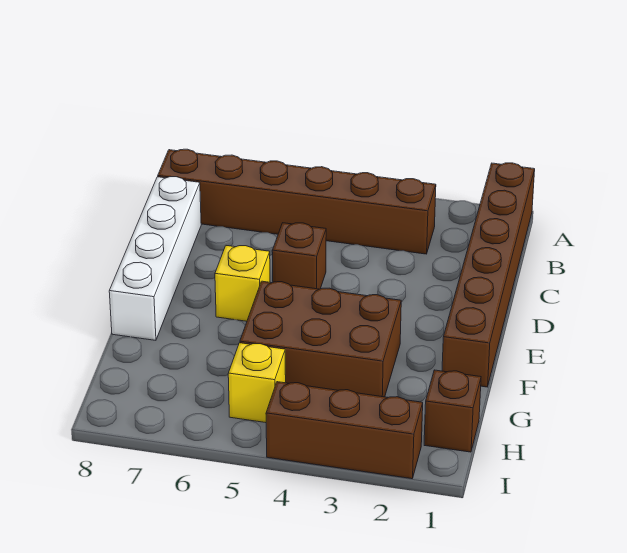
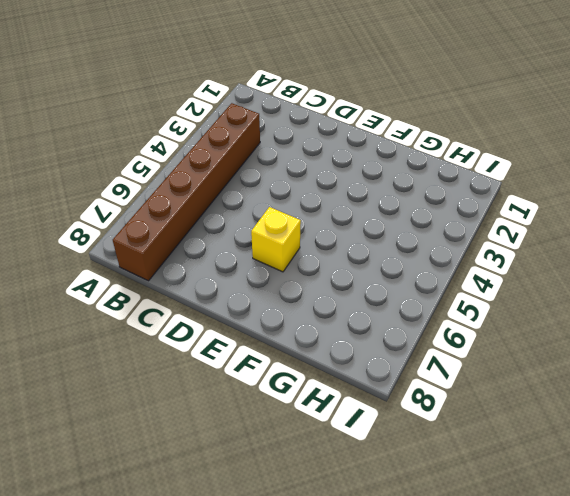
none -> brown 1x6 brick [442,163,535,387]
none -> white 1x4 brick [109,177,201,340]

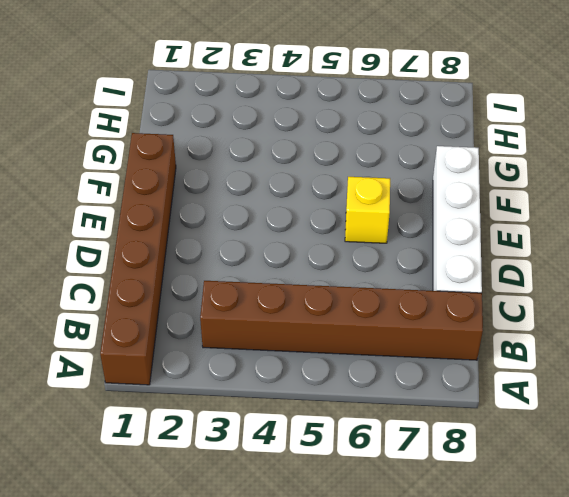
none -> brown 1x1 brick [272,223,326,289]
none -> brown 2x3 brick [240,281,401,397]

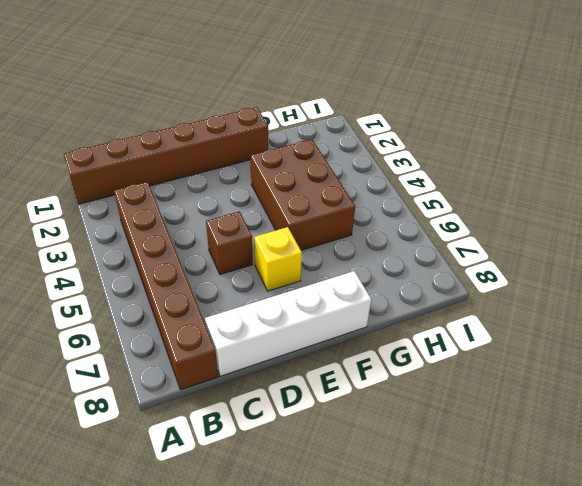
none -> brown 1x1 brick [424,370,481,452]
none -> yellow 1x1 brick [228,343,286,423]

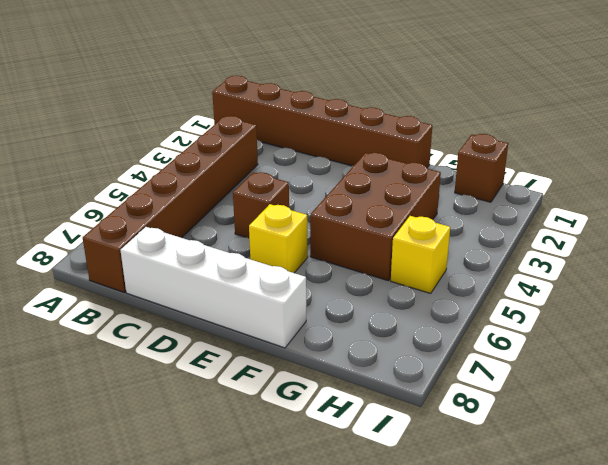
none -> brown 1x3 brick [266,382,423,479]

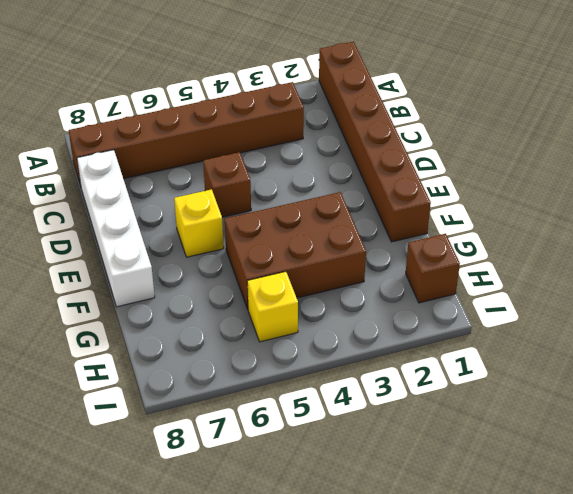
none -> brown 1x3 brick [266,382,423,479]

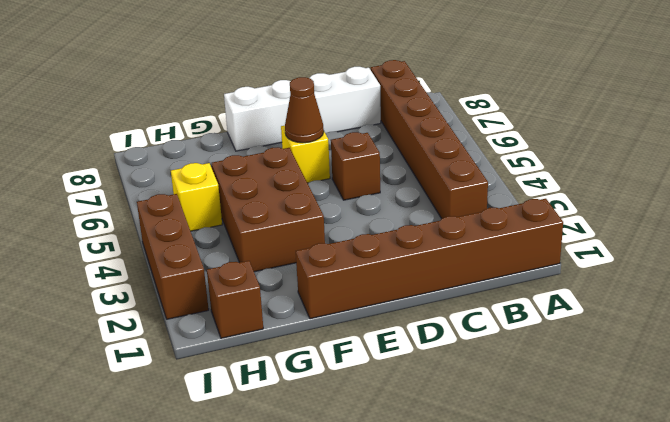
brown 1x1 cone [285,77,324,143] -> none

